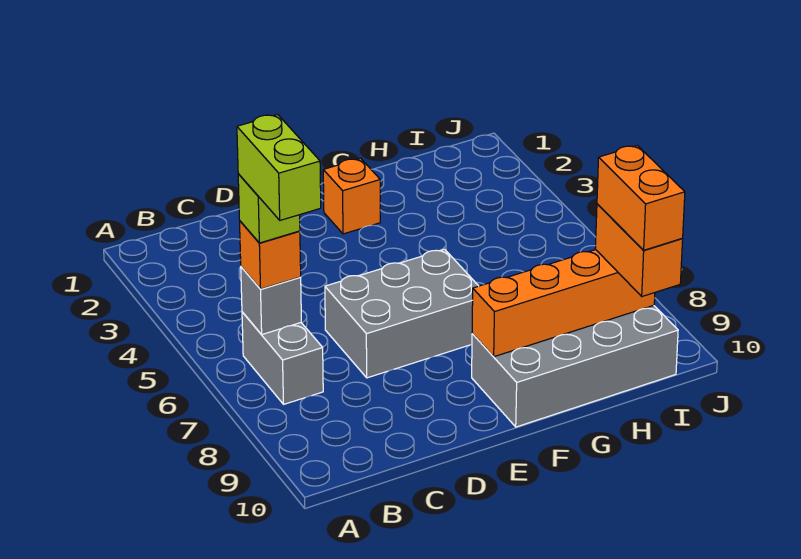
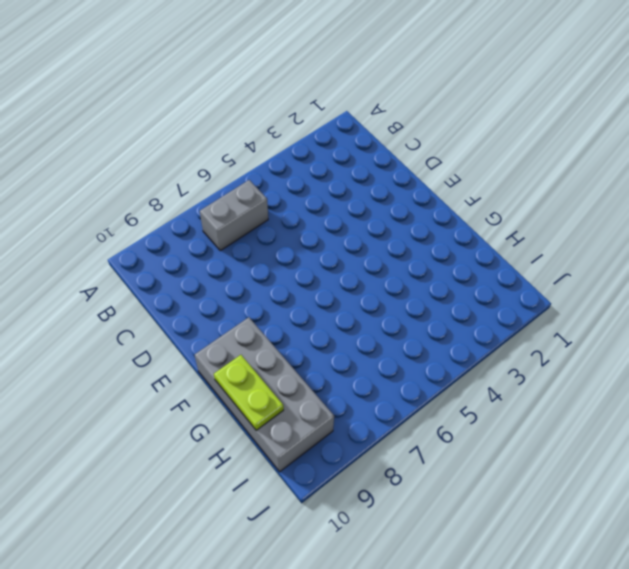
lime 1x2 plate [214,355,284,430] -> none
none -> grey 2x3 brick [325,249,478,378]
none -> orange 1x1 brick [323,158,380,234]

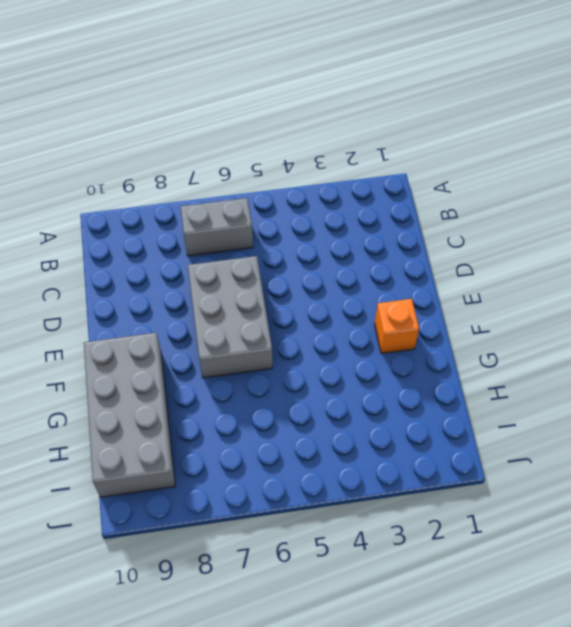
none -> grey 1x1 brick [241,267,301,334]
none -> orange 1x4 brick [472,250,655,357]

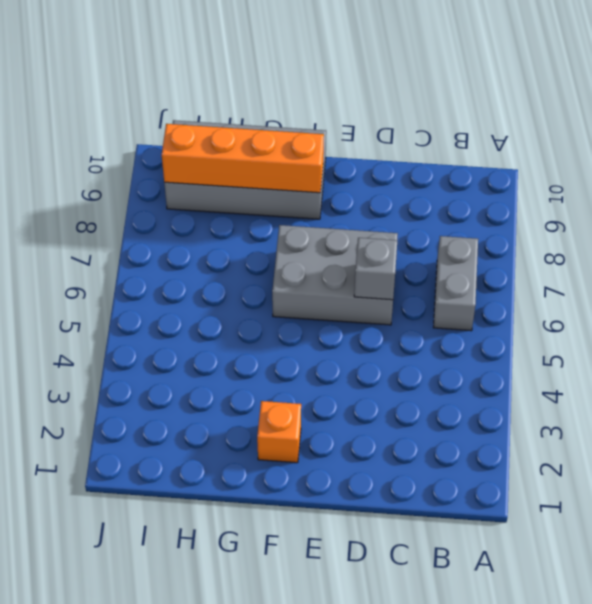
grey 1x1 brick [354,238,397,300] -> grey 1x1 brick moved to [241,267,301,334]
none -> orange 1x1 brick [240,221,301,289]
none -> orange 1x2 brick [595,204,683,296]

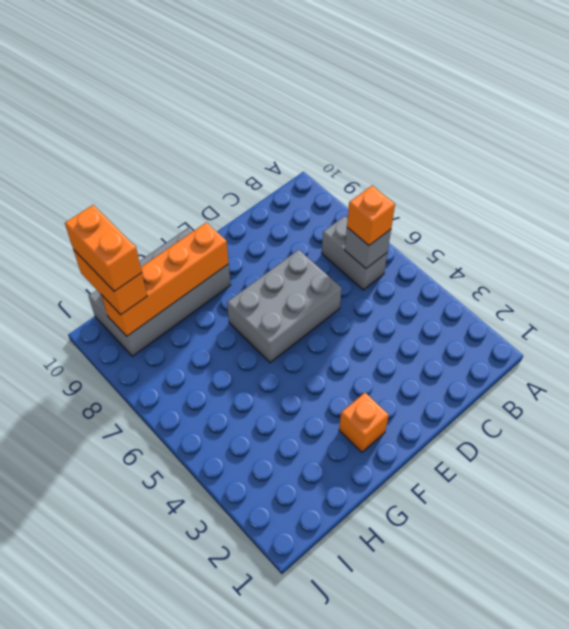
none -> lime 1x1 brick [238,174,300,243]
none -> lime 1x2 brick [237,115,321,220]

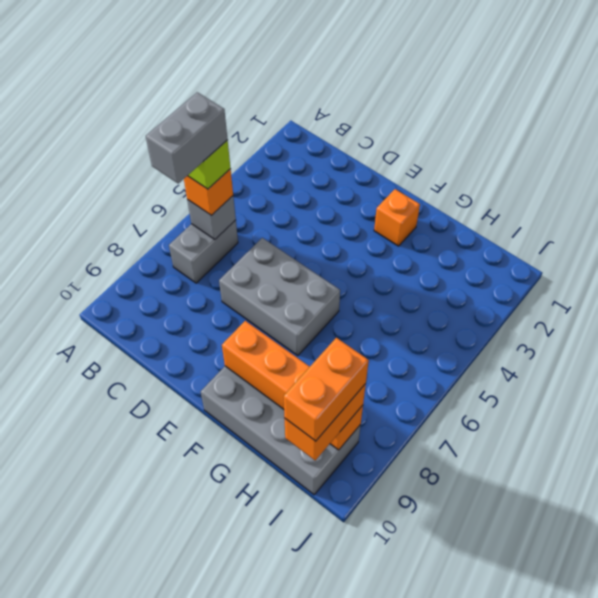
grey 1x2 brick [146,92,228,184] -> lime 1x2 brick [237,115,321,220]

